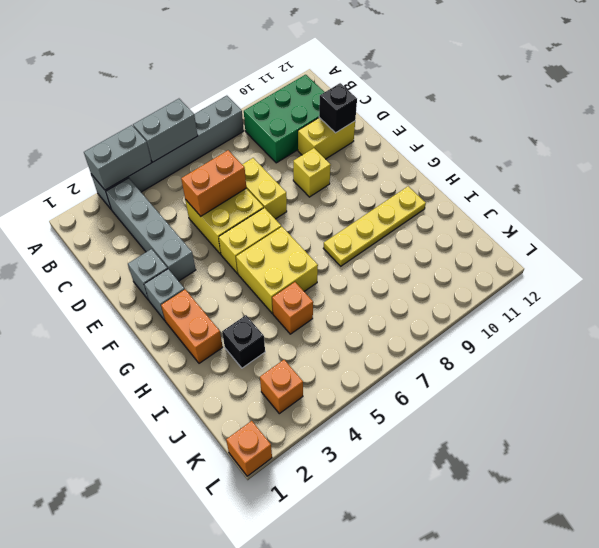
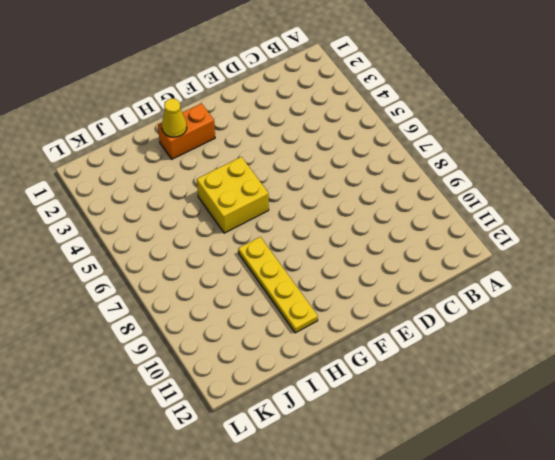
yellow 1x1 cone [162,98,187,137] -> none
none -> grey 1x6 brick [91,96,244,210]
none -> grey 1x4 brick [106,178,196,281]
none -> green 2x3 brick [244,75,324,163]

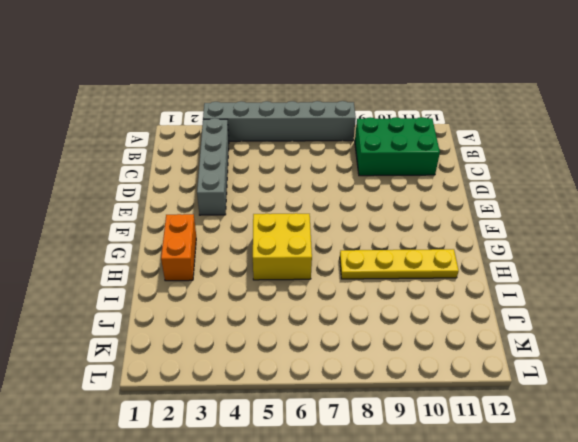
none -> yellow 2x2 brick [185,188,264,254]
none -> yellow 1x2 brick [242,158,287,219]
none -> yellow 1x2 brick [298,118,355,159]

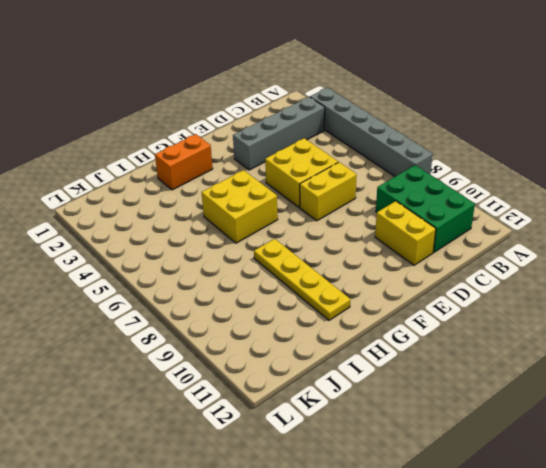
none -> grey 1x1 brick [128,249,168,300]
none -> yellow 1x1 brick [293,148,331,197]
none -> grey 1x1 brick [144,269,185,320]

